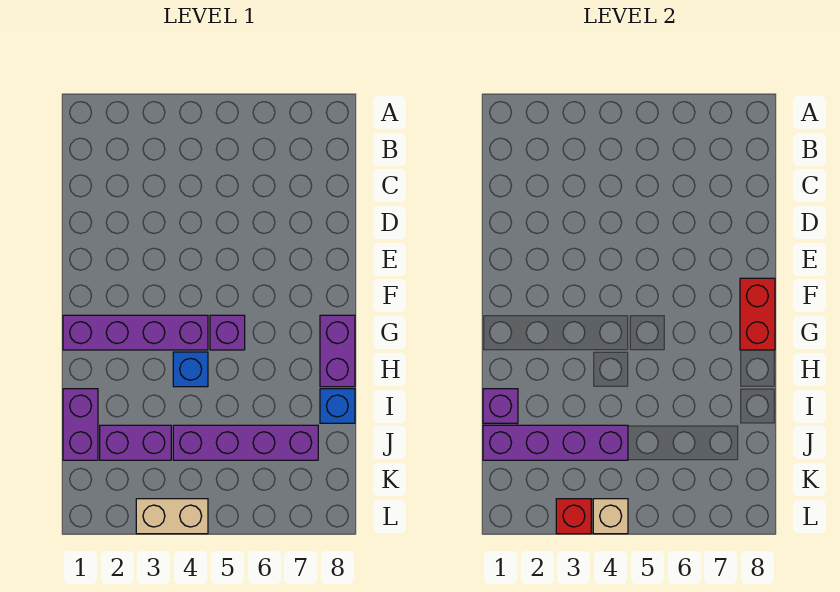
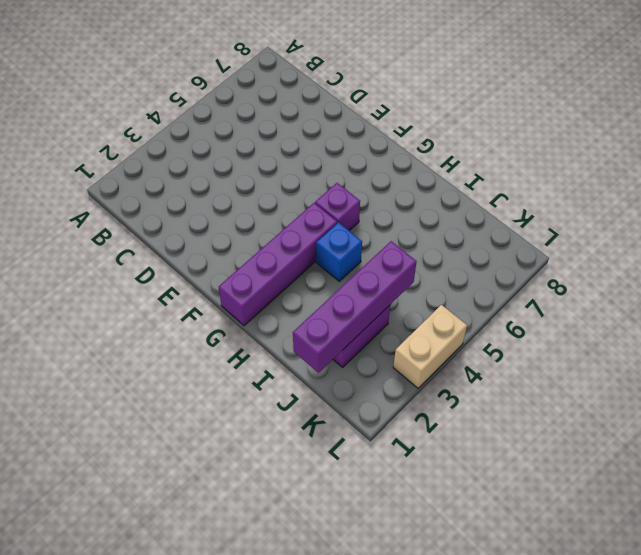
none -> purple 1x2 brick [320,315,355,387]
none -> purple 1x2 brick [63,389,98,460]
none -> blue 1x1 brick [320,389,355,423]

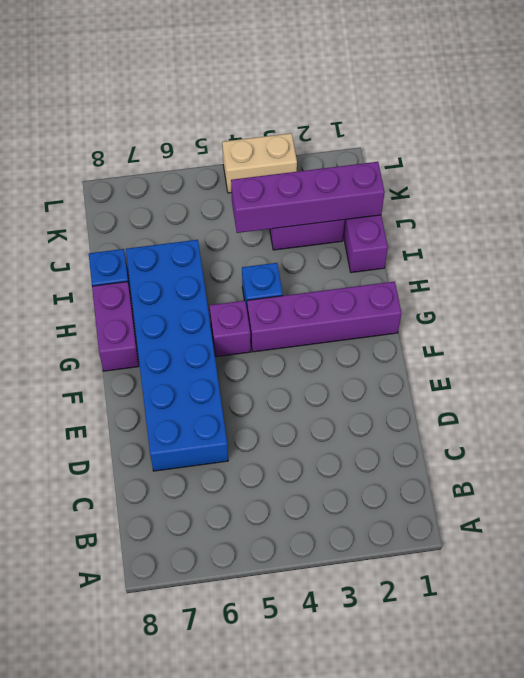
blue 2x6 brick [126,240,228,471] -> none
none -> purple 1x4 brick [173,425,318,460]
none -> red 1x2 brick [740,278,775,350]
none -> purple 1x1 brick [483,389,518,423]

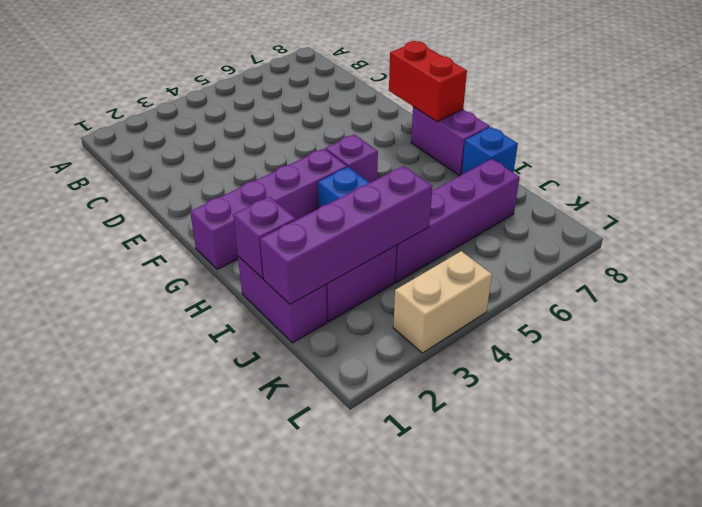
none -> red 1x1 brick [556,499,591,534]
none -> tan 1x1 brick [593,499,628,534]

